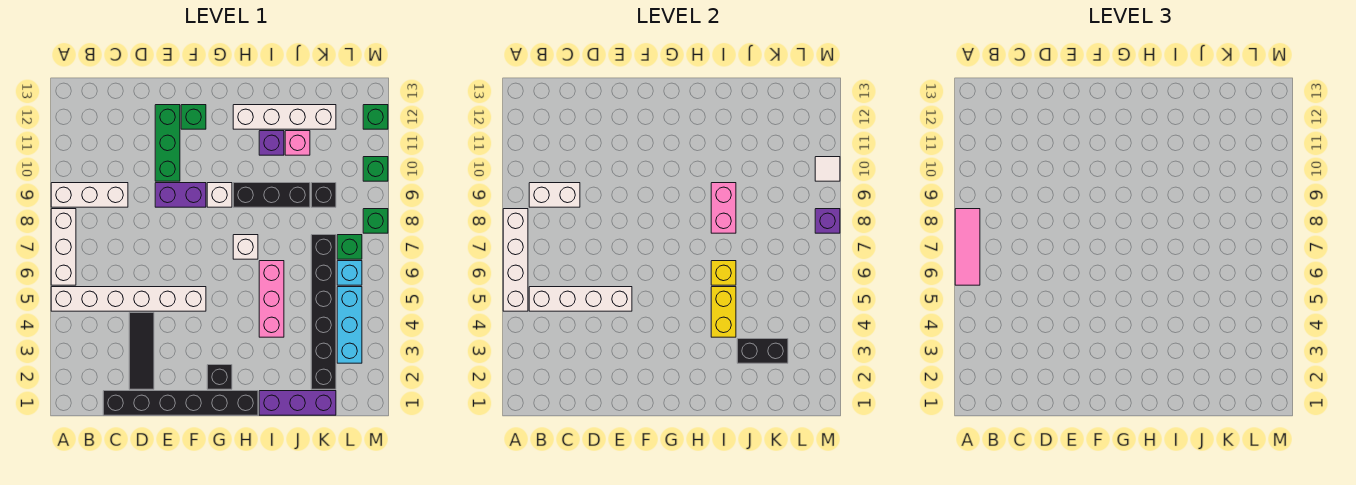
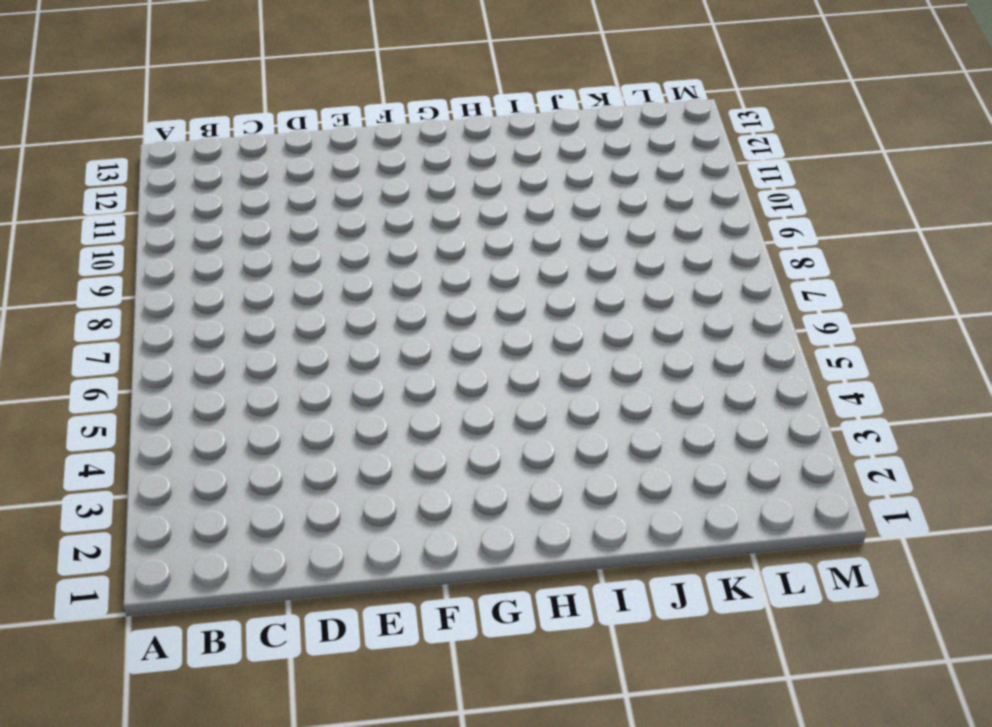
none -> white 1x6 brick [51,287,206,311]
none -> white 1x3 brick [51,209,76,285]
none -> white 1x3 brick [51,183,128,207]
none -> black 1x6 brick [103,391,258,415]

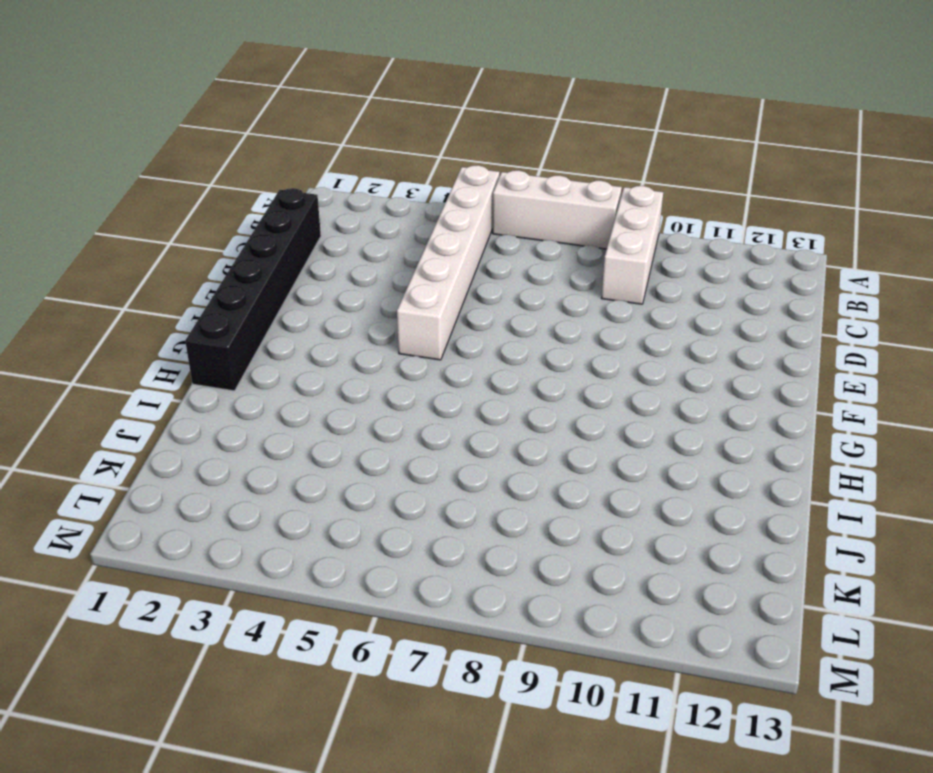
none -> black 1x3 tile [129,313,154,389]
none -> purple 1x2 brick [155,183,206,207]
none -> green 1x3 brick [155,105,180,181]
none -> green 1x1 brick [181,105,206,129]

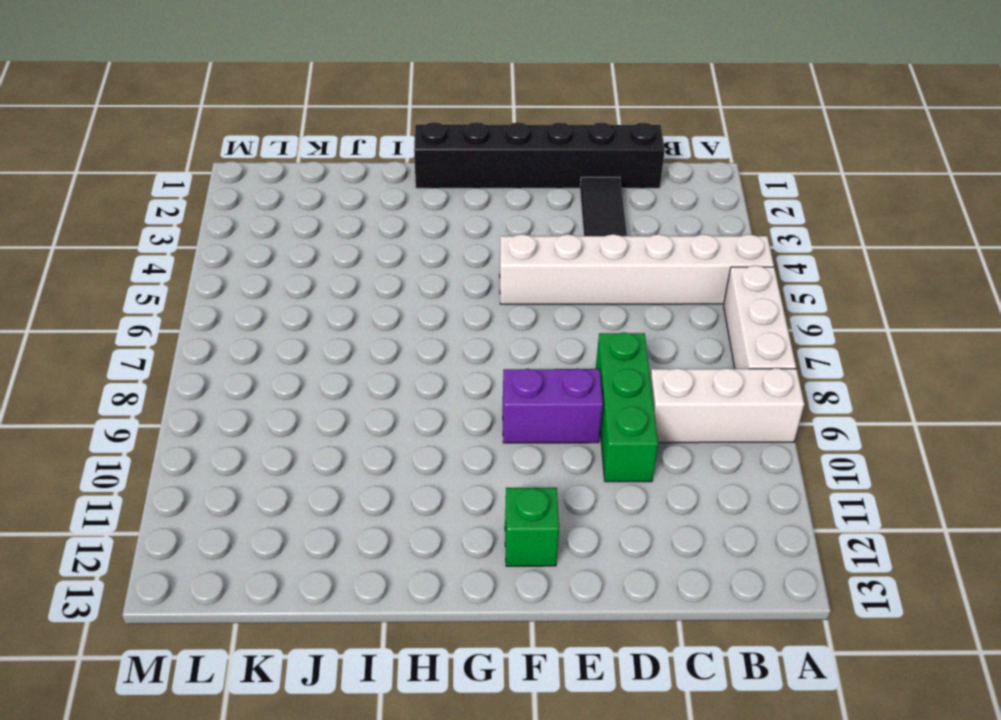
green 1x3 brick [596,332,658,482] -> green 1x3 brick moved to [155,105,180,181]
none -> black 1x1 brick [207,365,232,389]
none -> white 1x1 brick [207,183,232,207]
none -> white 1x1 brick [233,235,258,259]
none -> black 1x3 brick [233,183,310,207]

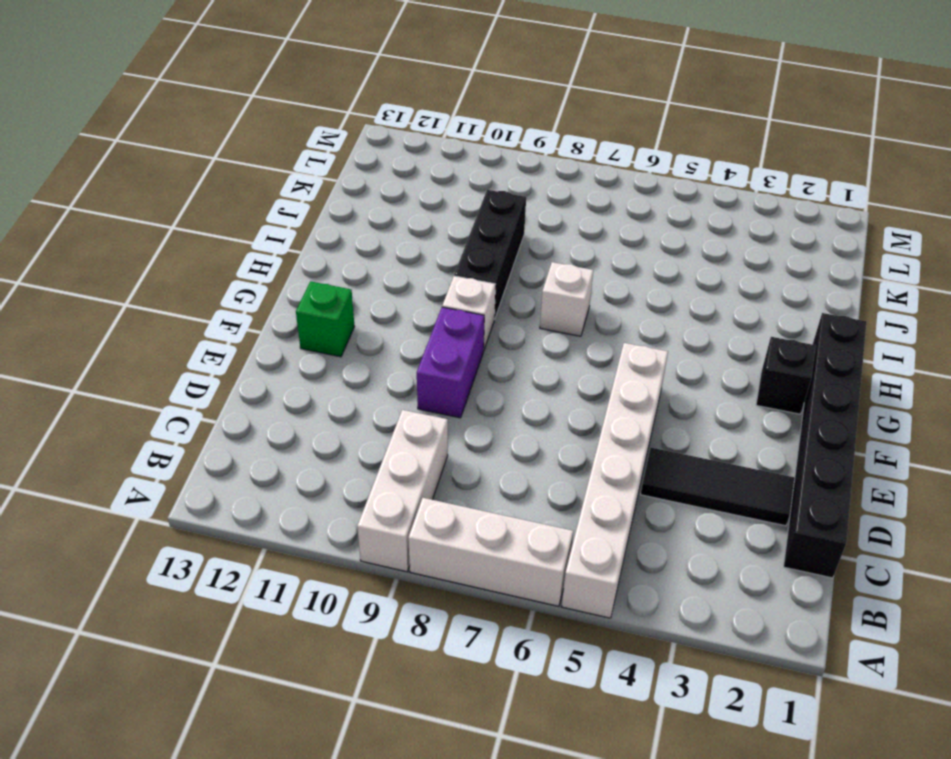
none -> green 1x3 brick [155,105,180,181]
none -> white 1x4 brick [233,105,336,129]
none -> purple 1x3 brick [259,391,336,415]
none -> pink 1x3 brick [259,261,284,337]

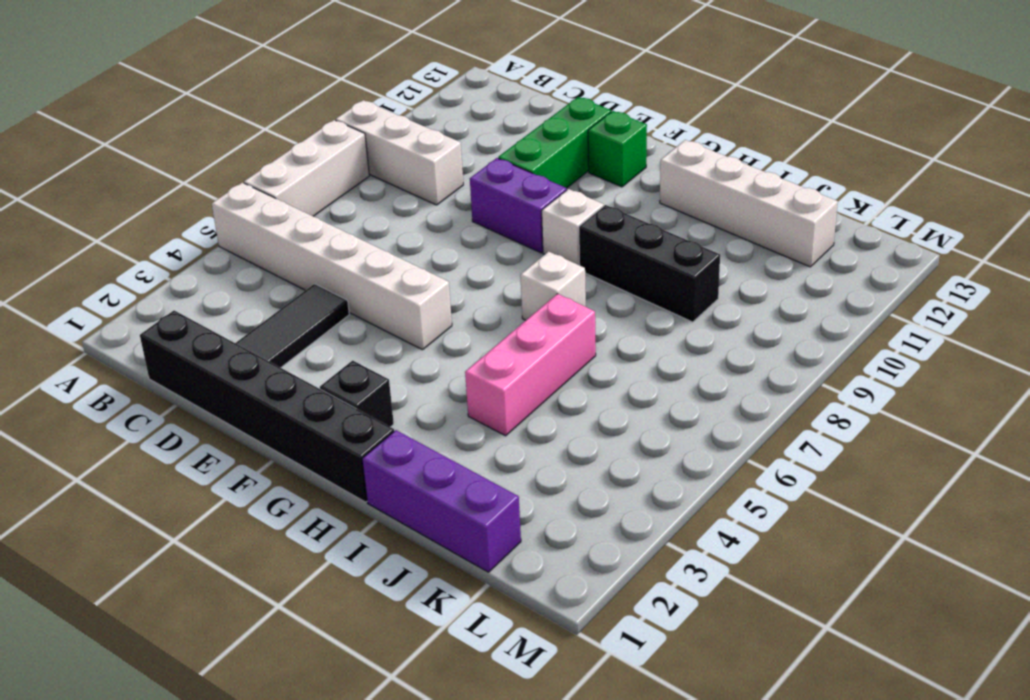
none -> purple 1x1 brick [259,131,284,155]
none -> pink 1x1 brick [285,131,310,155]
none -> black 1x6 brick [311,235,336,389]
none -> black 1x1 brick [311,183,336,207]

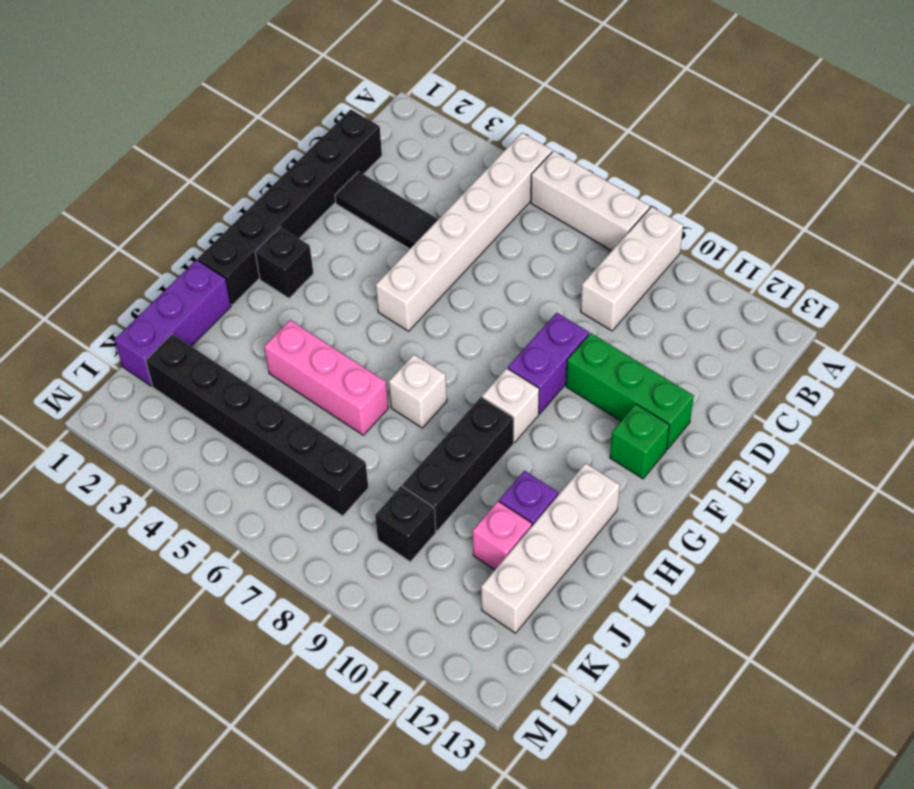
none -> cyan 1x3 brick [337,287,362,363]
none -> cyan 1x1 brick [337,261,362,285]
none -> green 1x1 brick [337,235,362,259]
none -> green 1x1 brick [363,209,388,233]

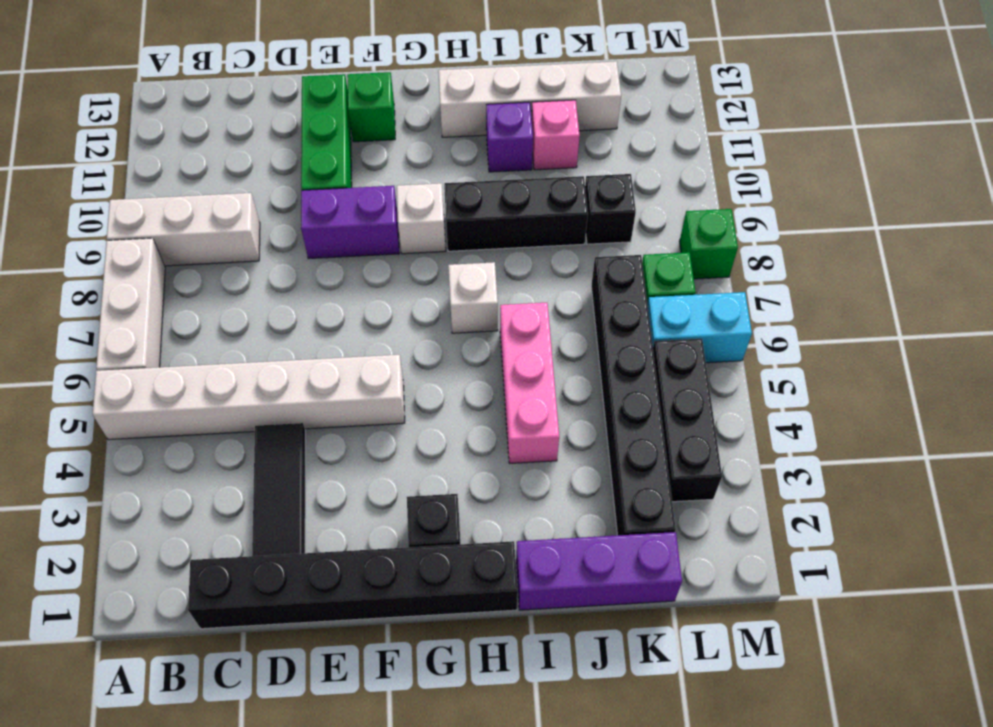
black 1x3 brick [653,339,722,502] -> cyan 1x3 brick [337,287,362,363]
cyan 1x2 brick [647,292,752,363] -> cyan 1x1 brick [337,261,362,285]
none -> green 1x1 brick [363,157,388,181]
none -> green 1x1 brick [363,105,388,129]
none -> white 1x4 brick [503,209,528,311]
none -> white 1x4 brick [529,287,632,311]

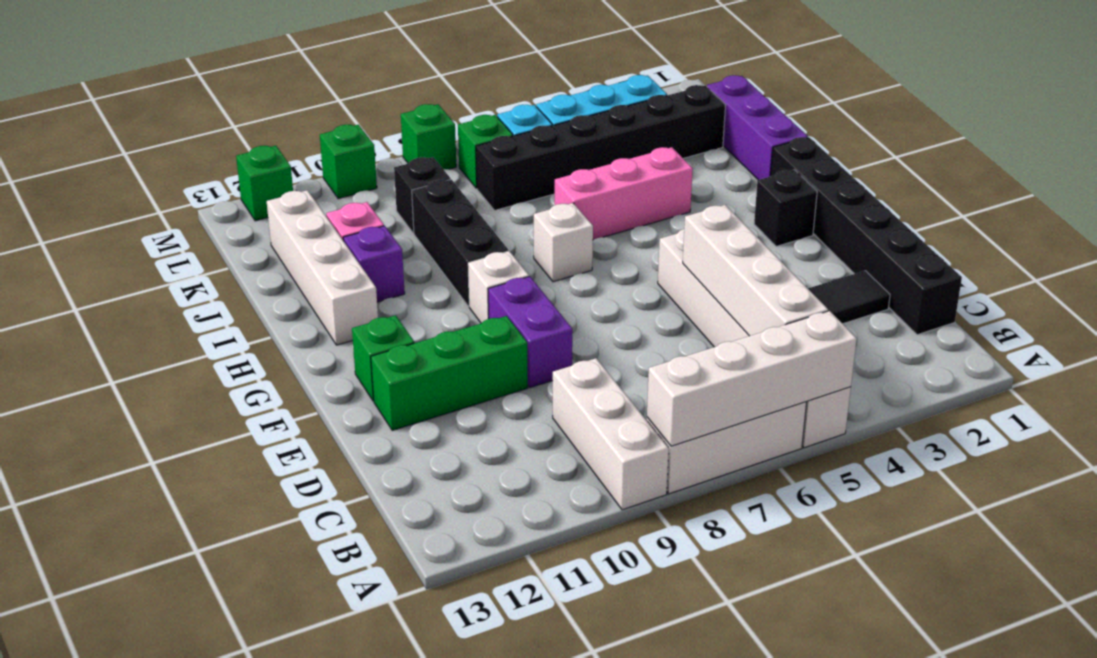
none -> white 1x2 brick [529,183,580,207]
none -> yellow 1x2 brick [711,287,736,337]
none -> yellow 1x1 brick [711,261,736,285]
none -> pink 1x2 brick [711,183,736,233]

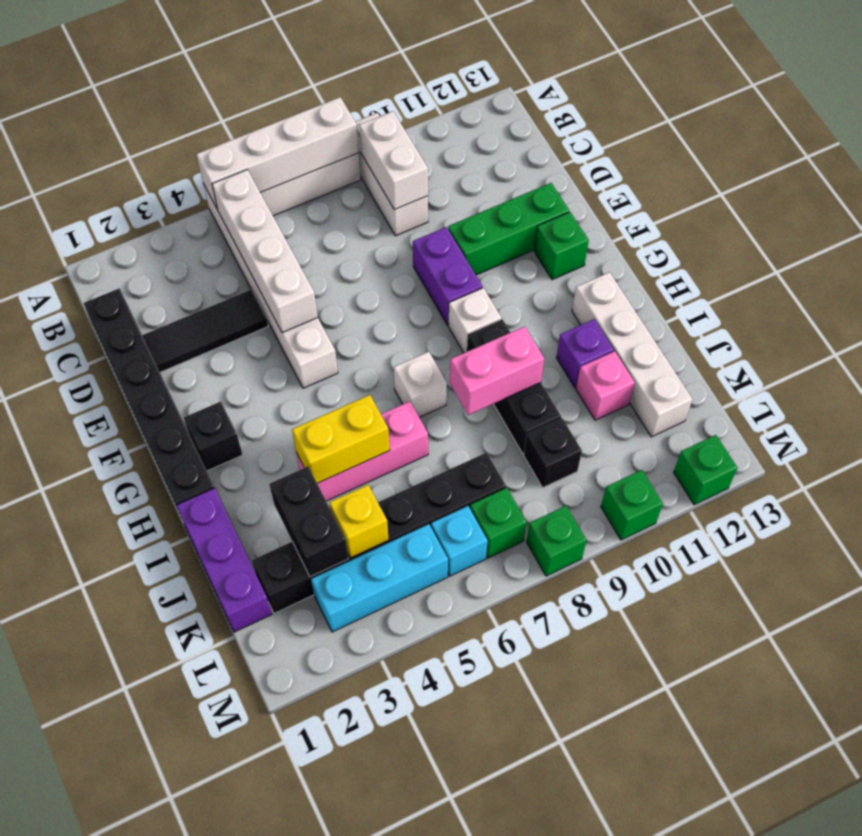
yellow 1x1 brick [329,485,389,558] -> yellow 1x1 brick moved to [711,261,736,285]
none -> purple 1x1 brick [815,209,840,233]
none -> white 1x1 tile [815,157,840,181]
none -> pink 1x3 tile [955,209,980,285]

